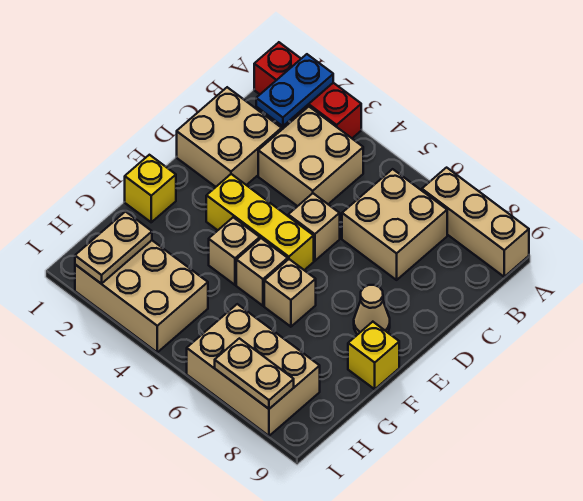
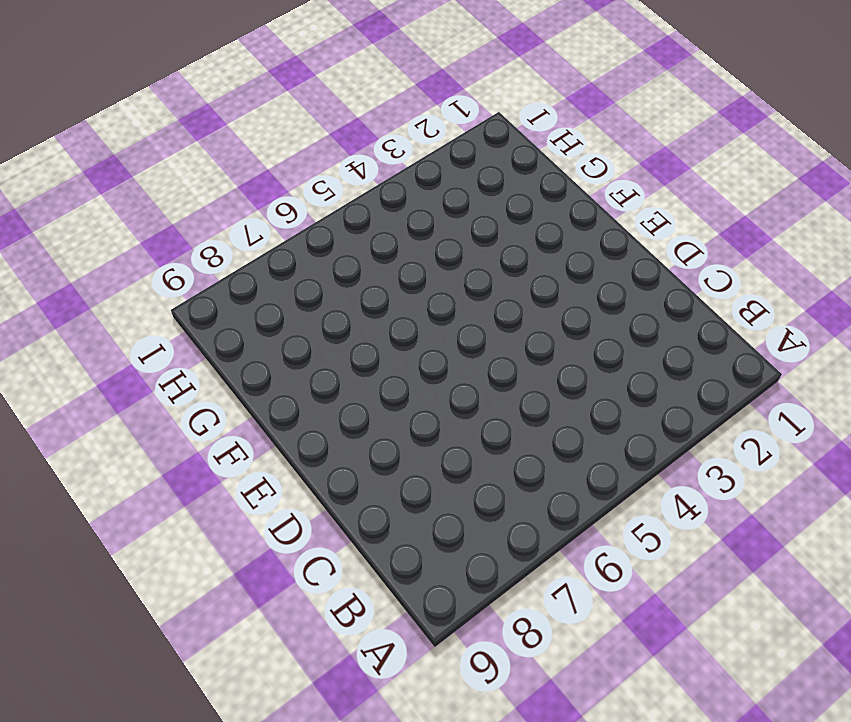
none -> red 1x3 brick [254,42,361,138]
none -> tan 1x3 brick [422,168,529,277]
none -> tan 2x2 brick [258,107,363,206]

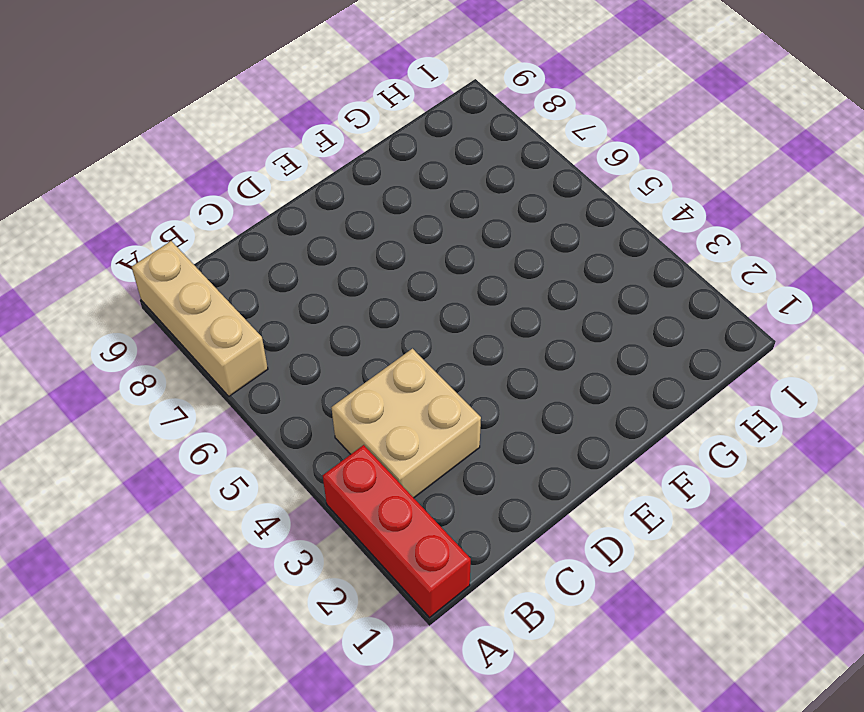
none -> tan 2x2 brick [342,169,447,280]
none -> tan 2x2 brick [177,87,282,187]
none -> tan 1x1 brick [288,193,340,261]

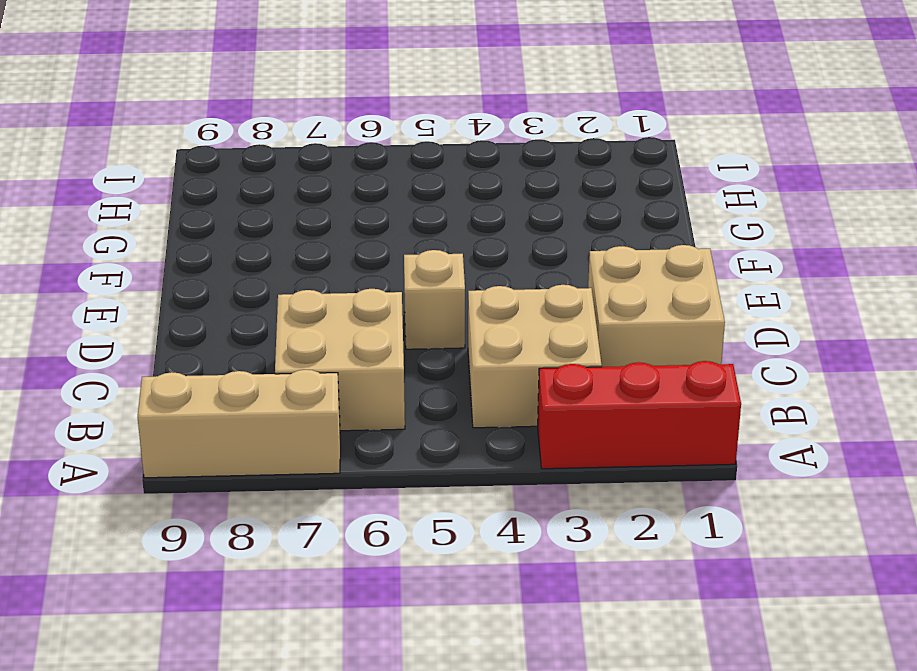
none -> yellow 1x3 brick [206,174,314,270]
none -> tan 1x1 cone [354,285,390,334]
none -> yellow 1x1 brick [125,155,176,222]

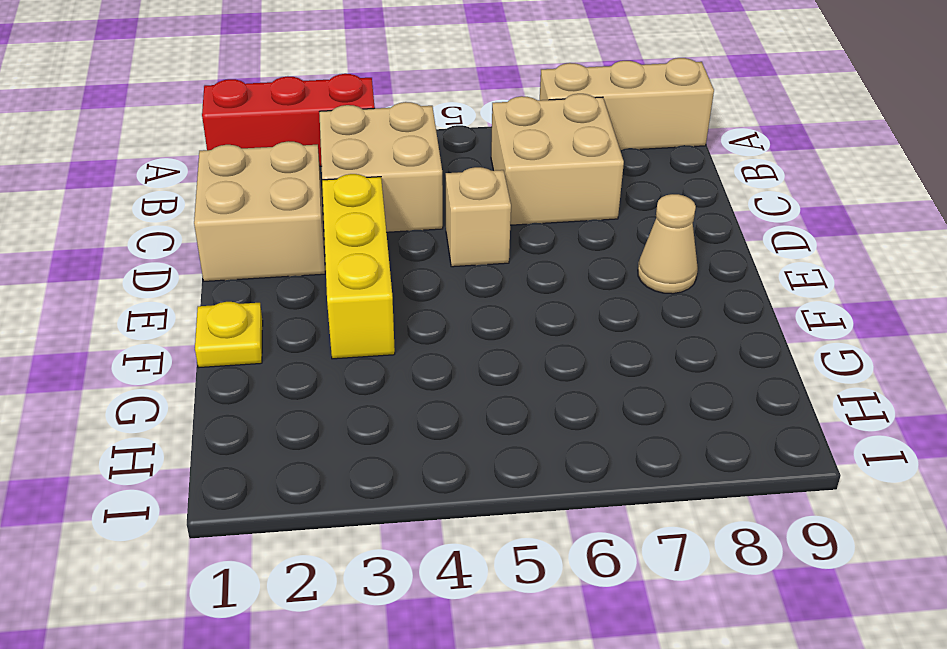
yellow 1x3 brick [322,174,395,359] -> yellow 1x3 brick turned to [206,174,314,270]
yellow 1x1 plate [195,302,263,368] -> yellow 1x1 brick [125,155,176,222]
none -> tan 1x1 brick [209,217,260,285]
none -> tan 1x1 brick [236,238,288,306]
none -> tan 1x1 brick [264,259,316,327]

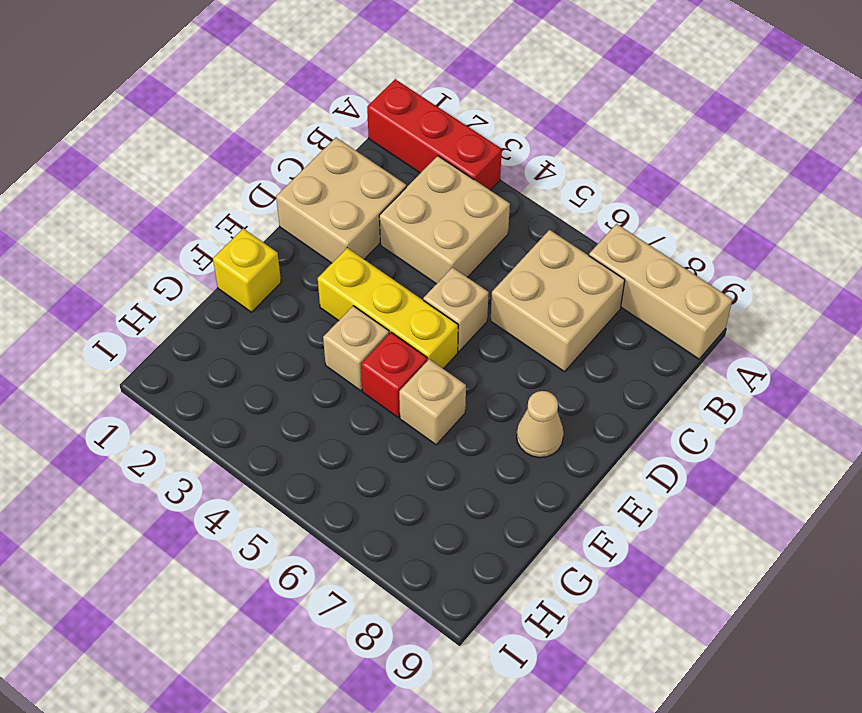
red 1x1 brick [361,333,427,417] -> tan 1x1 brick [236,238,288,306]
none -> yellow 1x1 brick [348,322,399,389]
none -> tan 2x3 brick [75,241,208,352]
none -> tan 2x3 brick [187,304,320,436]

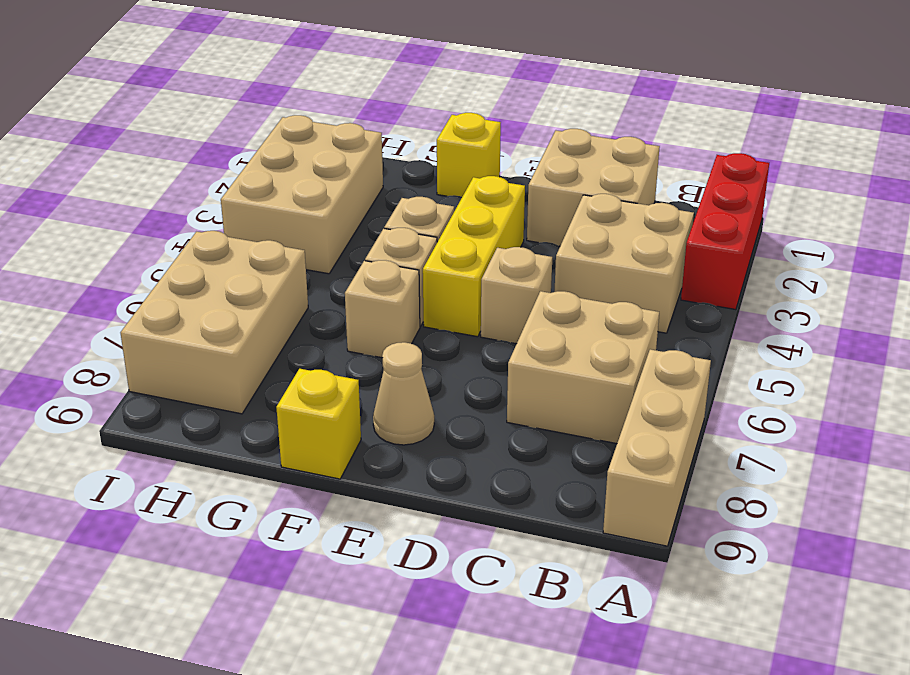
none -> blue 1x2 plate [256,54,333,126]
none -> tan 1x2 plate [75,212,152,284]
none -> tan 1x2 plate [215,338,294,409]

